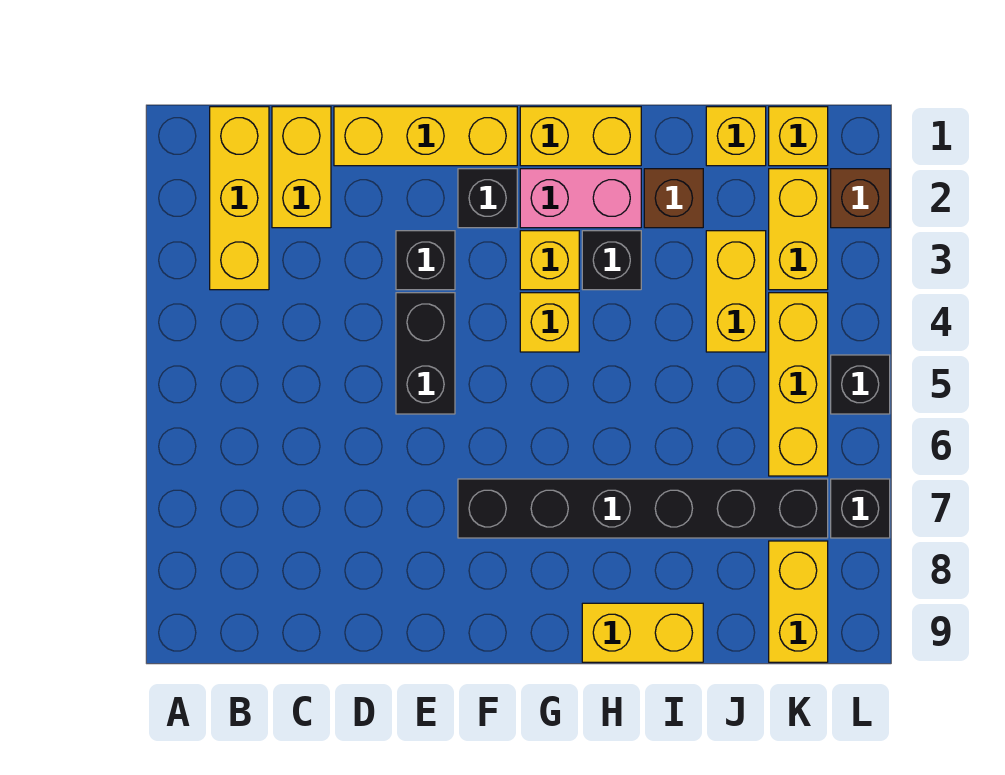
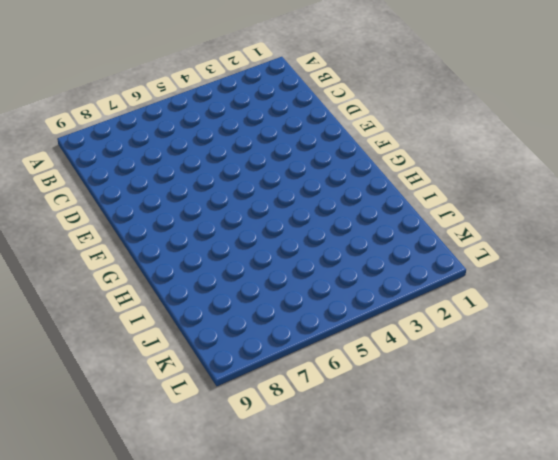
none -> yellow 1x3 brick [210,107,269,290]
none -> yellow 1x2 brick [272,107,331,228]
none -> yellow 1x3 brick [334,107,517,166]

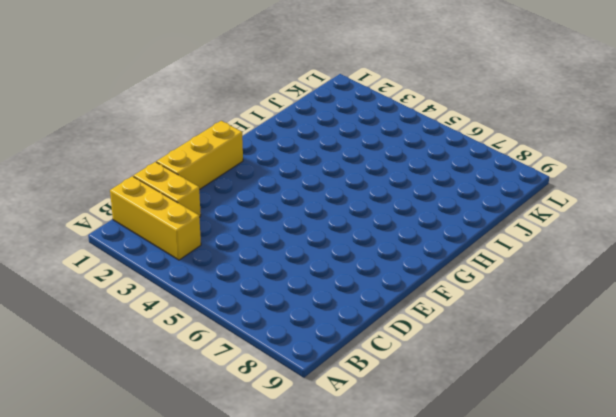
none -> black 1x1 brick [396,231,455,290]
none -> black 1x2 brick [396,293,455,414]
none -> black 1x1 brick [458,169,517,228]

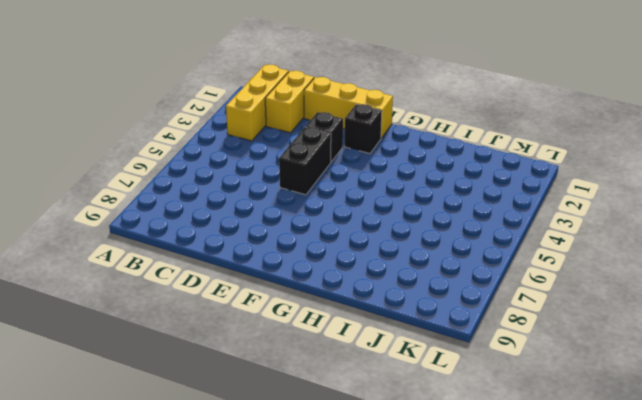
none -> black 1x6 brick [458,479,828,538]
none -> yellow 1x2 brick [520,107,641,166]
none -> pink 1x2 brick [520,169,641,228]

